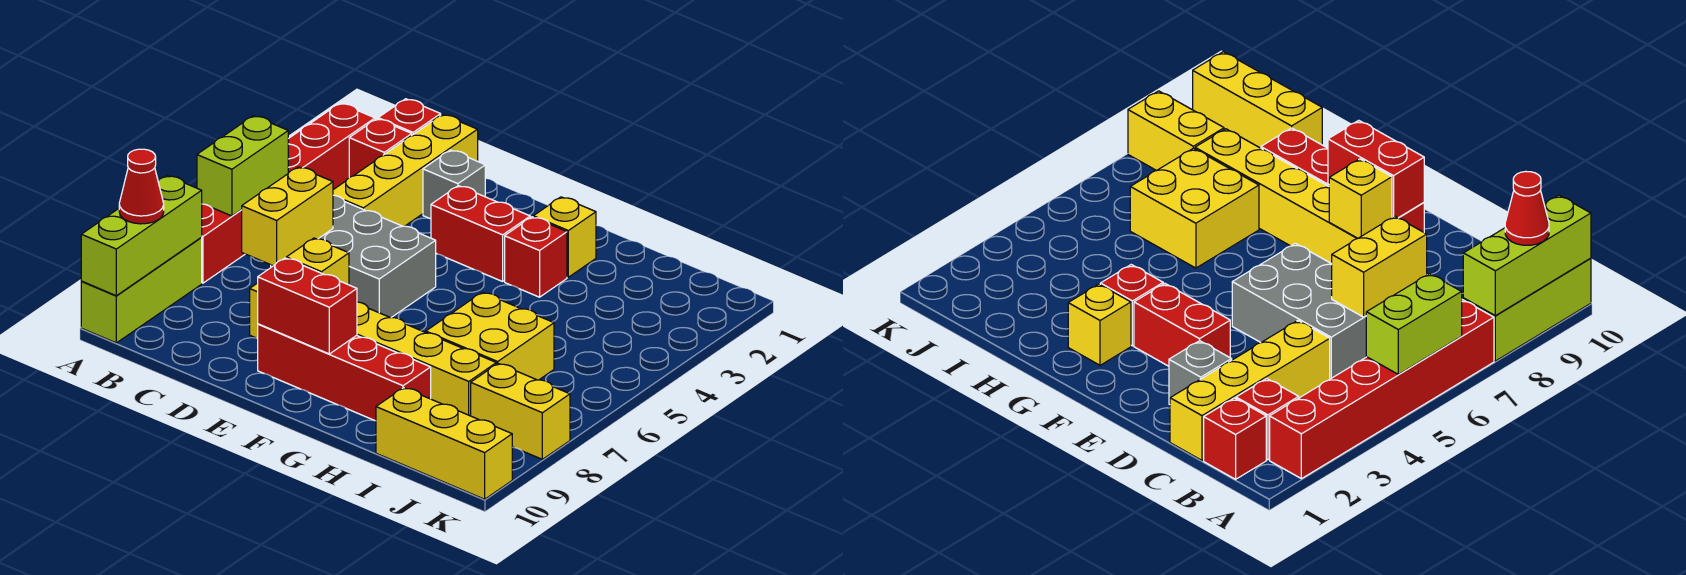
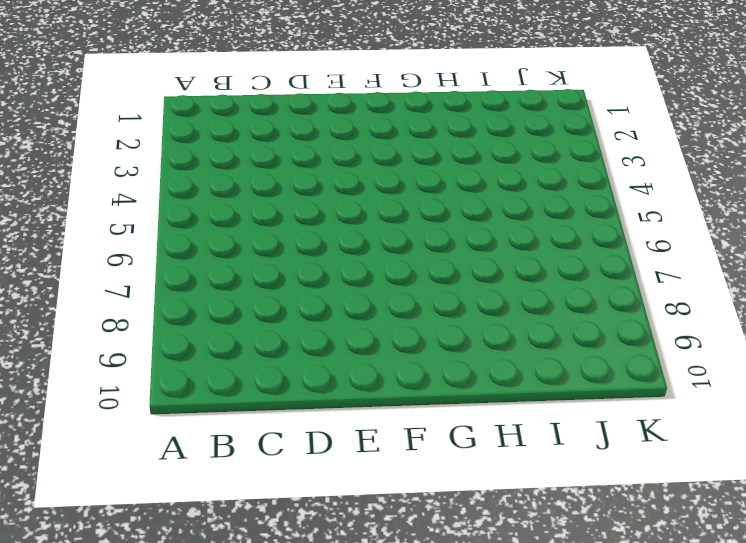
none -> red 1x6 brick [202,103,375,283]
none -> lime 1x3 brick [81,237,202,343]
none -> red 1x1 brick [378,99,441,135]

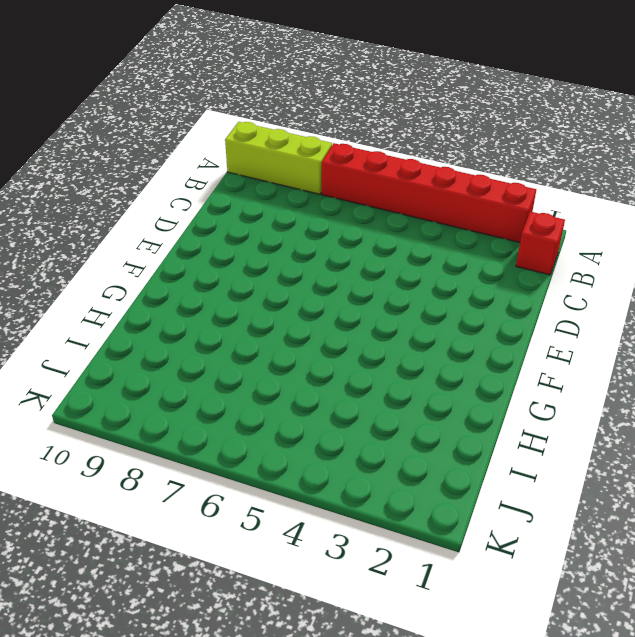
none -> red 1x1 brick [349,119,412,177]
none -> yellow 1x4 brick [333,114,478,226]
none -> grey 2x3 brick [271,195,436,318]

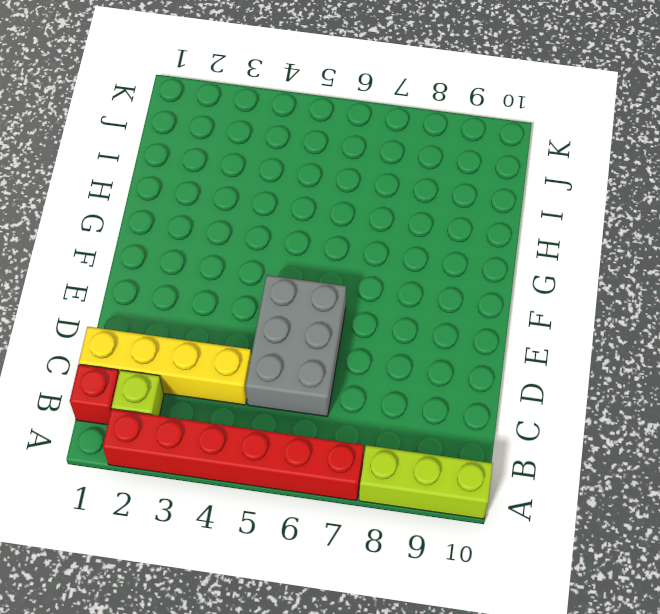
lime 1x1 brick [112,370,164,416] -> red 1x1 brick [349,119,412,177]
none -> grey 1x1 brick [423,150,485,219]
none -> yellow 1x6 brick [250,283,496,416]
none -> red 1x2 brick [431,186,530,281]

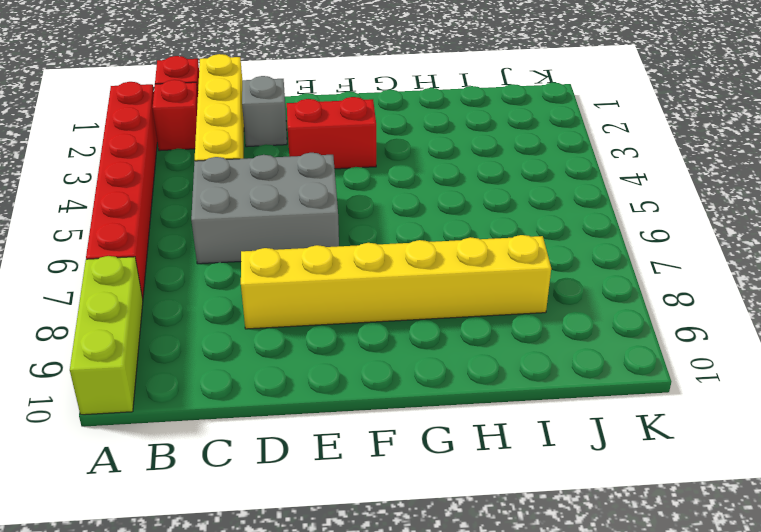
none -> red 1x4 brick [258,324,431,421]
none -> yellow 1x1 brick [533,197,596,277]
none -> red 1x1 brick [505,217,567,297]

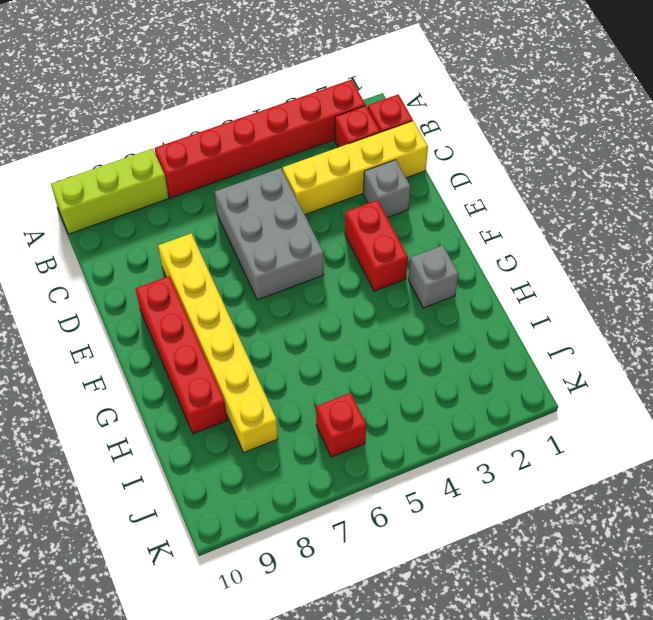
grey 1x1 brick [408,245,459,308] -> yellow 1x1 brick [533,197,596,277]
red 1x1 brick [316,393,366,457] -> red 1x1 brick moved to [505,217,567,297]
none -> yellow 2x2 brick [426,292,554,380]
none -> yellow 1x3 brick [376,388,512,499]
none -> yellow 1x2 brick [471,364,570,459]

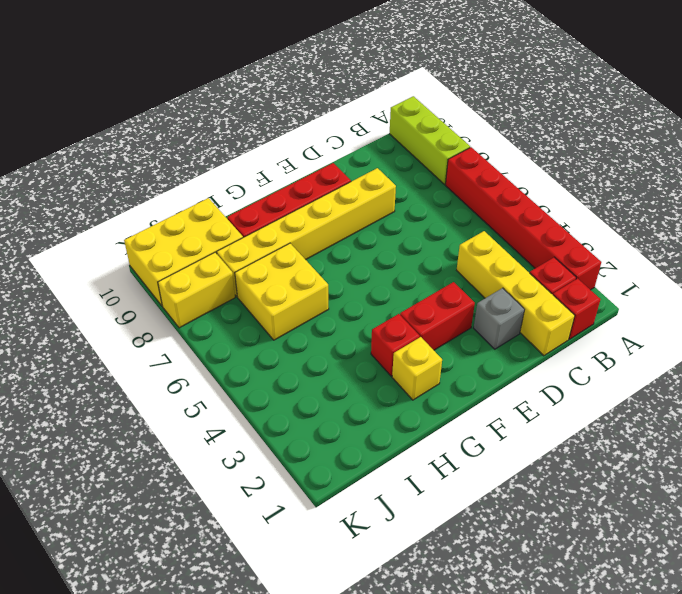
yellow 2x3 brick [124,198,243,306] -> yellow 1x3 brick [376,388,512,499]
none -> grey 2x3 brick [271,195,436,318]
none -> lime 1x2 brick [197,116,288,216]
none -> lime 1x3 brick [81,175,202,296]

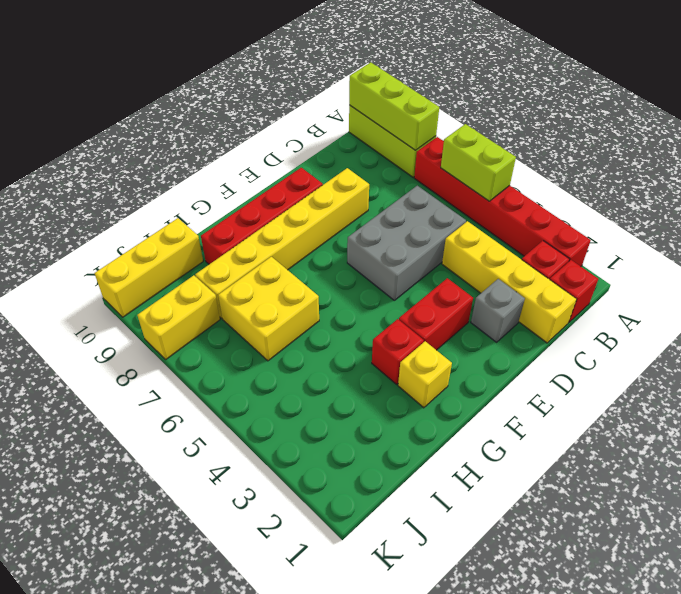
none -> yellow 1x2 brick [242,167,333,266]
none -> yellow 1x1 brick [286,238,349,285]
none -> red 1x2 brick [258,258,357,354]

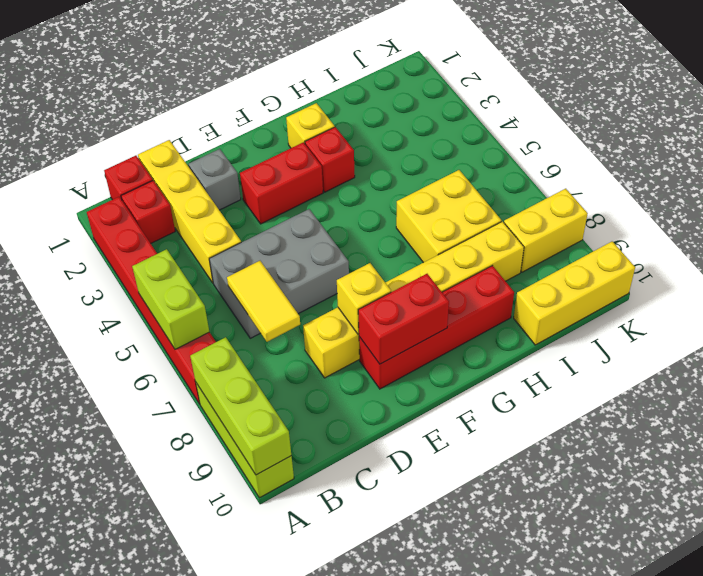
yellow 1x2 tile [227,261,300,342] -> yellow 1x2 brick [242,167,333,266]
none -> red 1x1 cone [119,149,164,224]

